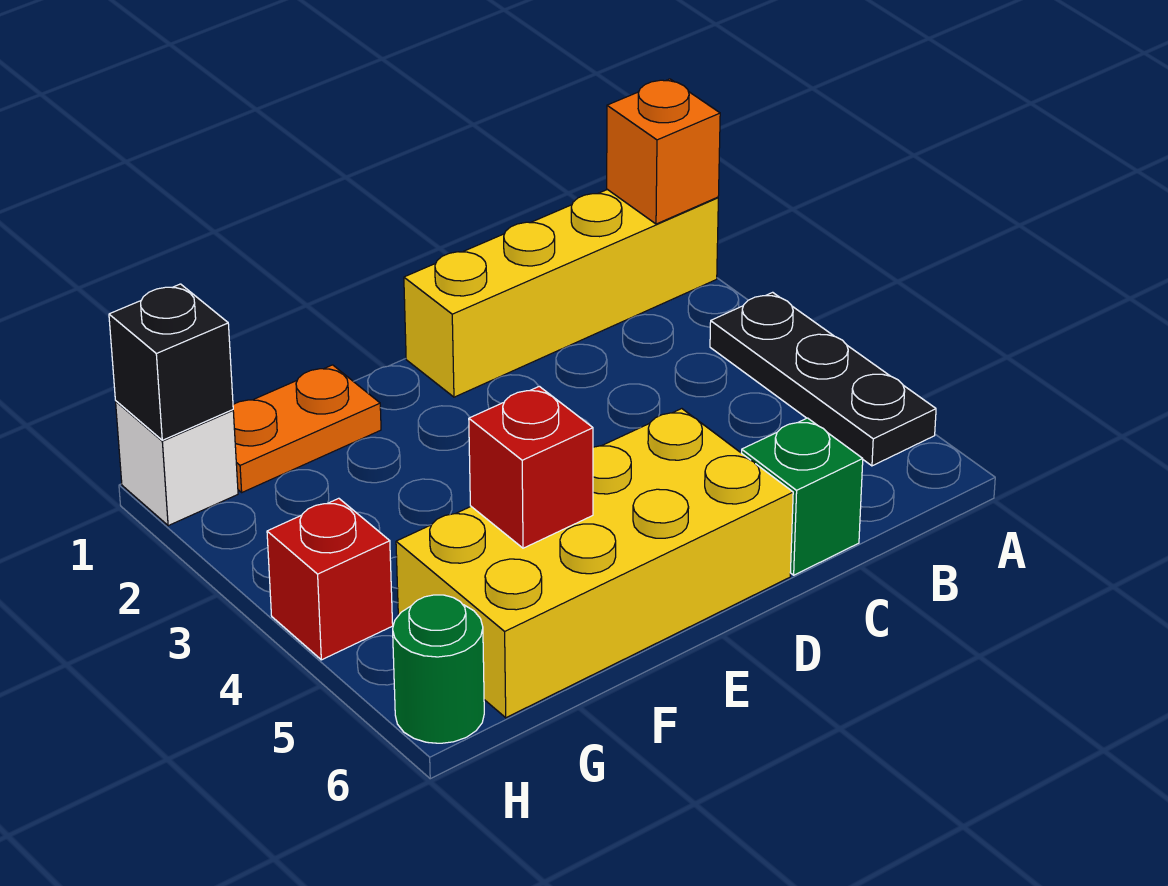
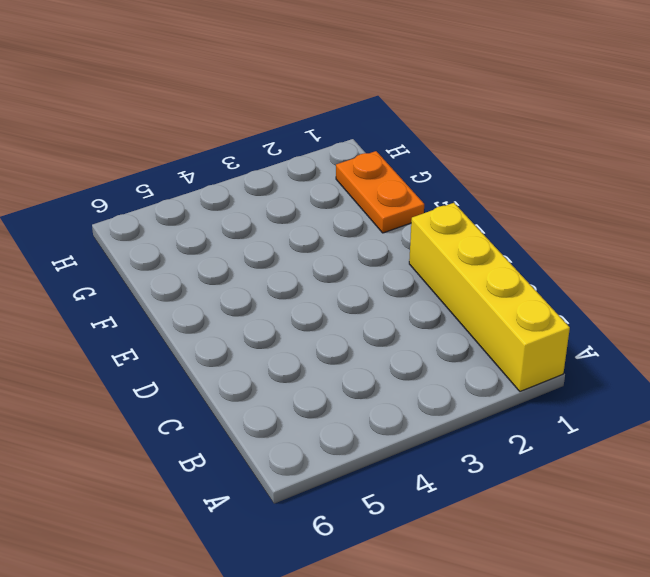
none -> black 1x3 plate [710,292,936,466]
none -> green 1x1 brick [742,418,863,575]

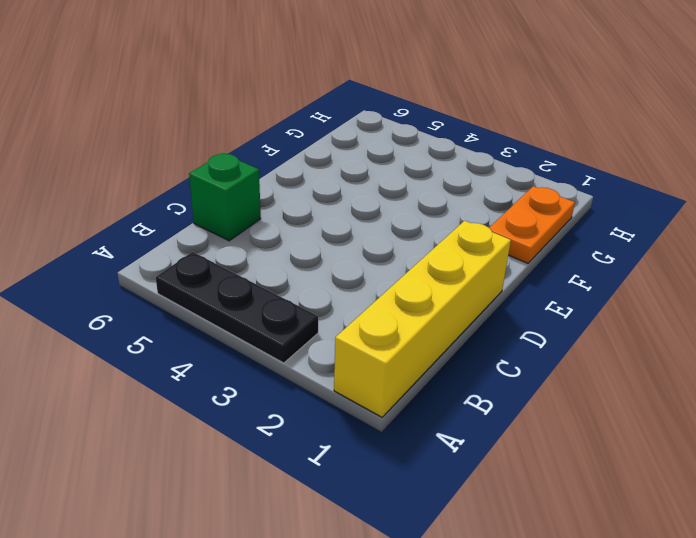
none -> yellow 2x4 brick [396,409,793,718]
none -> white 1x1 brick [116,401,238,526]

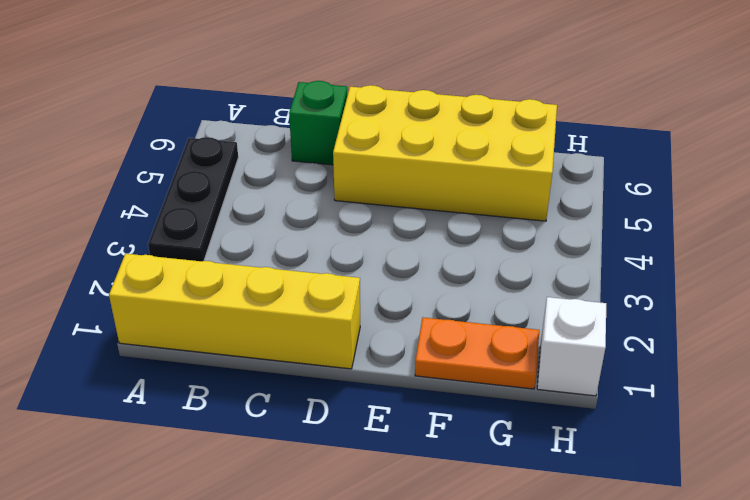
none -> red 1x1 brick [267,498,393,660]
none -> green 1x1 round brick [393,595,484,743]

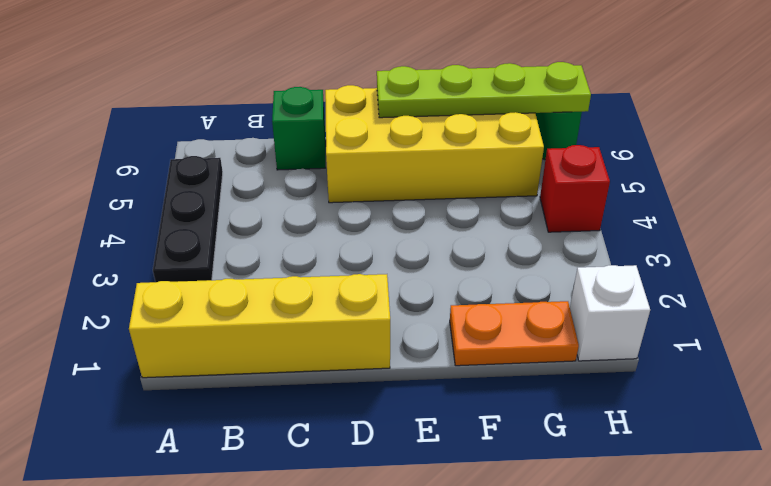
lime 1x4 plate [377,62,591,118] -> none
none -> orange 1x1 brick [607,79,720,224]
none -> red 1x1 brick [469,386,593,548]

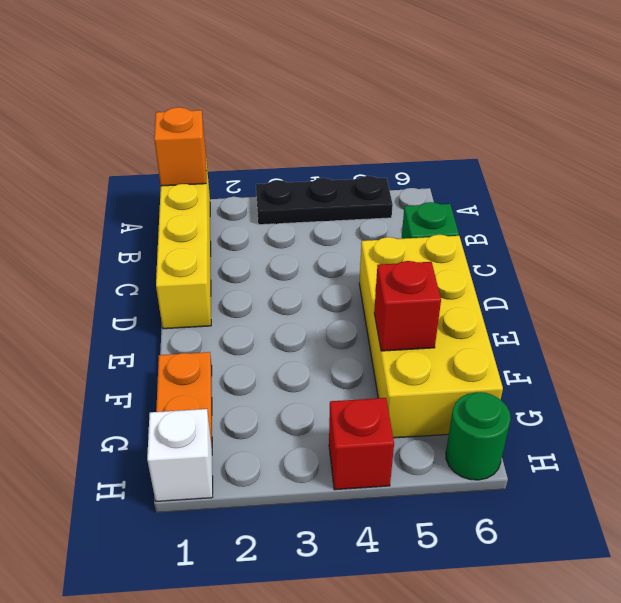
none -> black 1x1 brick [109,284,233,440]

